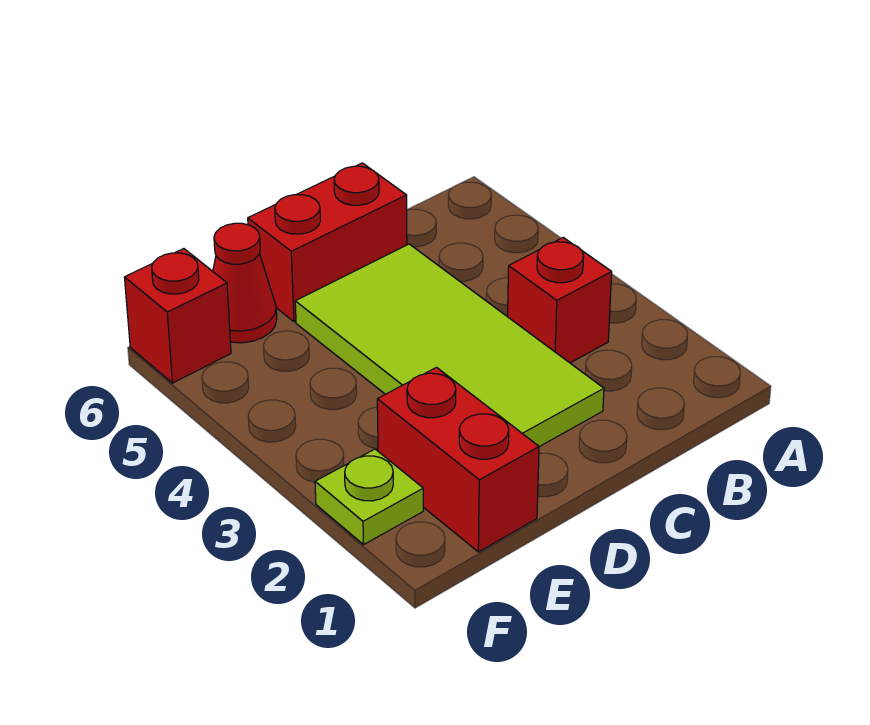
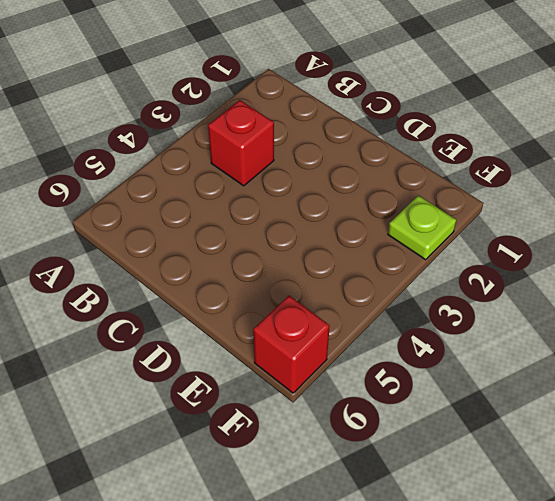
none -> lime 2x4 tile [295,244,604,447]
none -> red 1x2 brick [248,163,407,322]

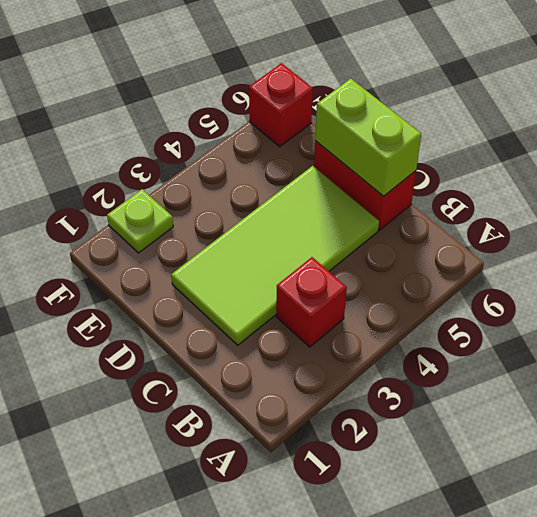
lime 1x2 brick [315,78,421,196] -> none
none -> red 1x2 brick [377,368,539,552]
none -> red 1x1 cone [213,223,277,343]

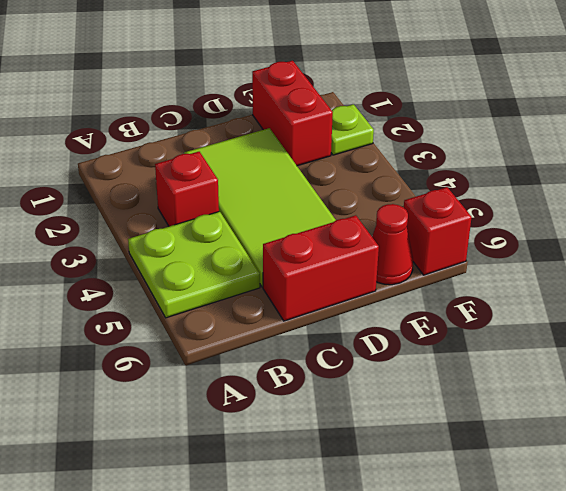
lime 2x2 plate [128,211,260,318] -> none

